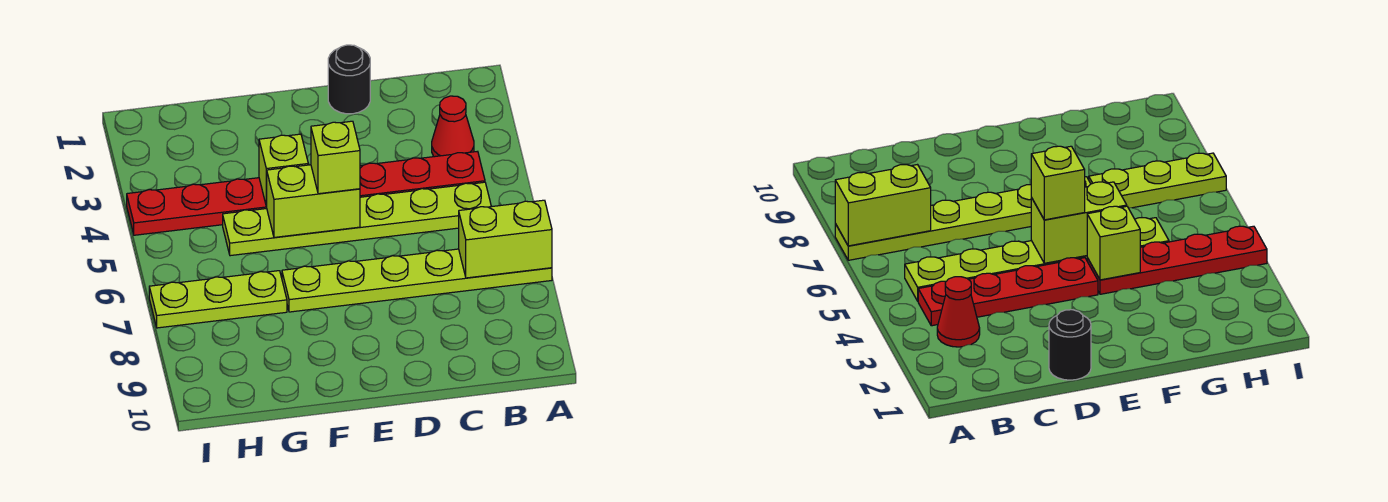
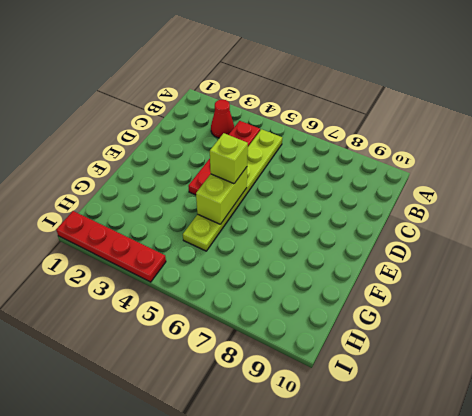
red 1x4 plate [56,211,166,282] -> red 1x4 plate turned to [127,178,267,235]
none -> lime 1x6 plate [282,249,552,312]
none -> black 1x1 round brick [328,45,370,114]

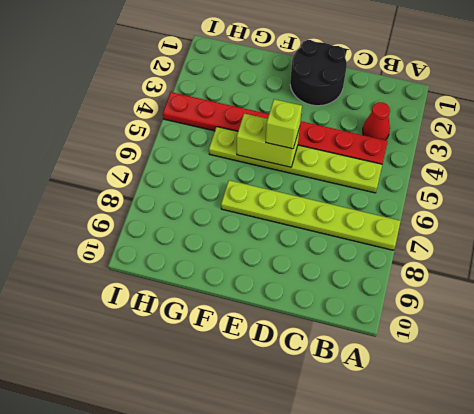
black 2x2 round brick [290,40,347,106] -> black 1x1 round brick [328,45,370,114]
none -> lime 1x3 plate [149,271,287,328]
none -> lime 1x2 brick [459,200,552,278]

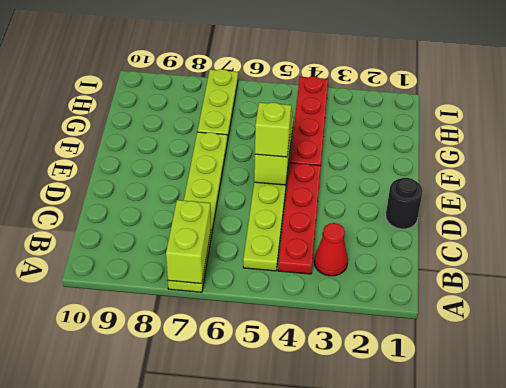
none -> lime 1x1 brick [259,134,308,206]

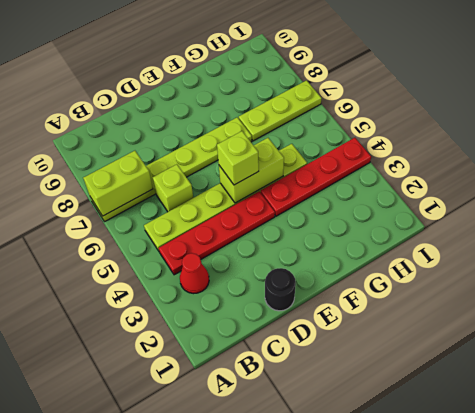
lime 1x1 brick [153,164,193,212] -> lime 1x1 brick moved to [259,134,308,206]

